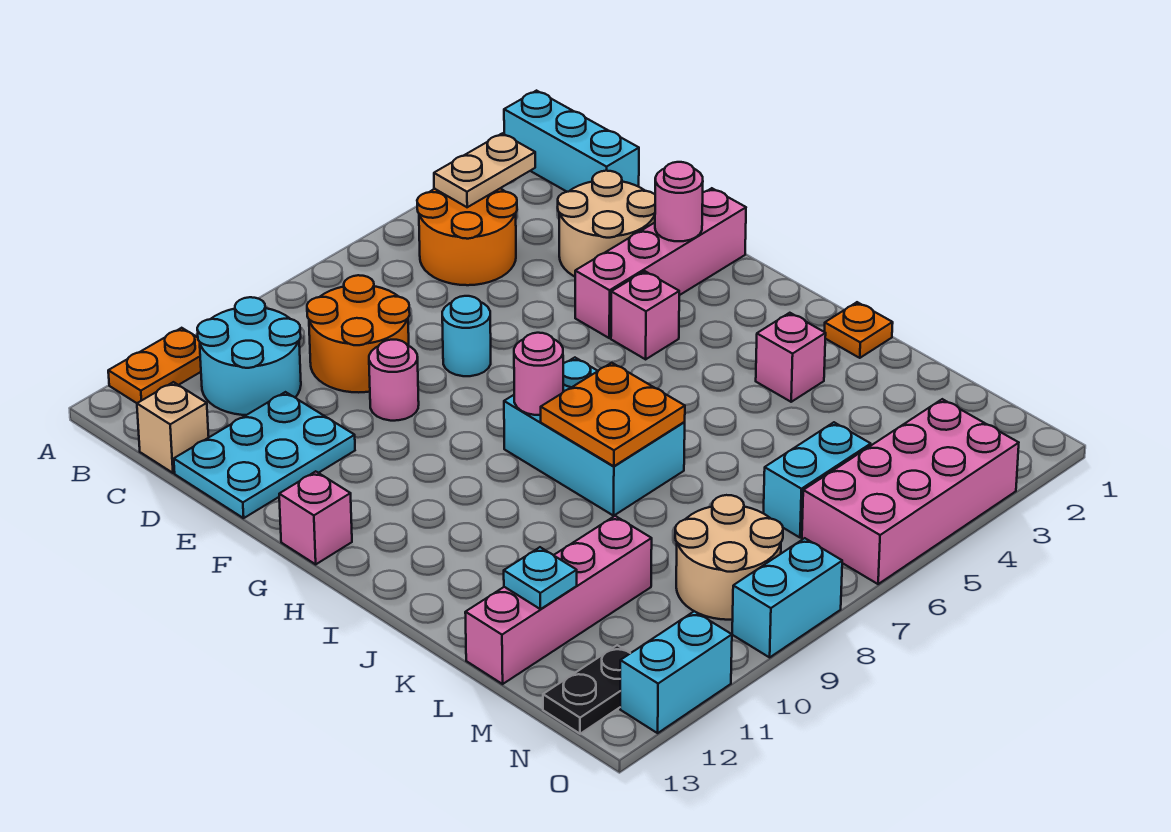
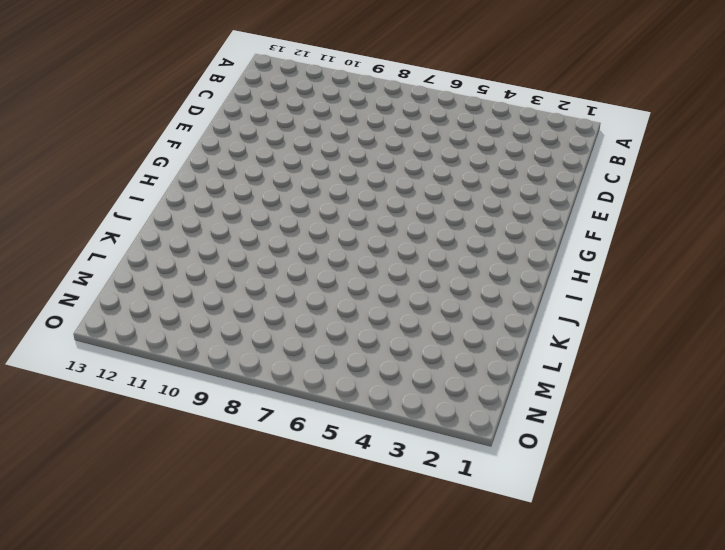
none -> cyan 1x3 brick [504,91,639,192]
none -> orange 1x2 plate [108,328,201,403]
none -> orange 2x2 round brick [417,188,517,285]

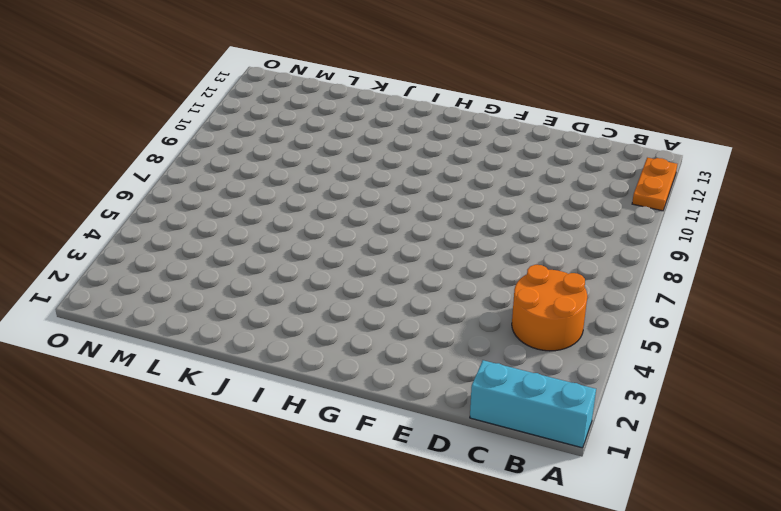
none -> cyan 2x2 round brick [197,297,301,415]
none -> orange 2x2 round brick [307,275,410,392]
none -> tan 1x1 brick [137,382,209,473]

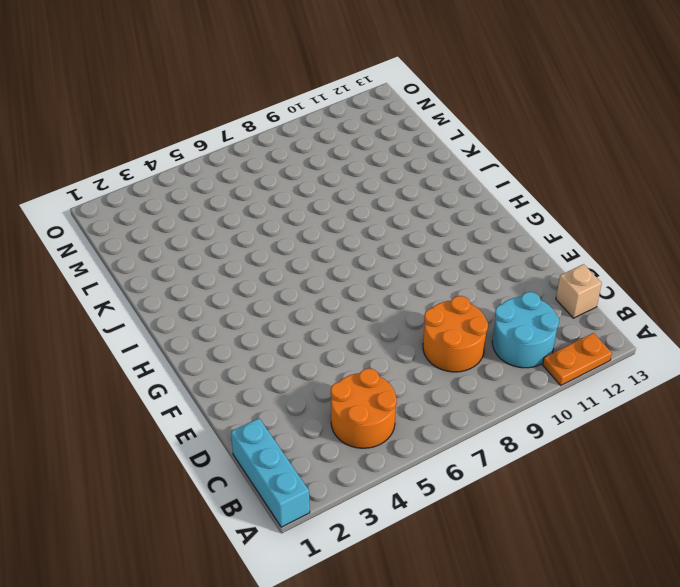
none -> tan 2x2 round brick [558,171,655,277]
none -> cyan 2x3 plate [174,392,355,518]
none -> cyan 1x1 round brick [442,296,491,376]

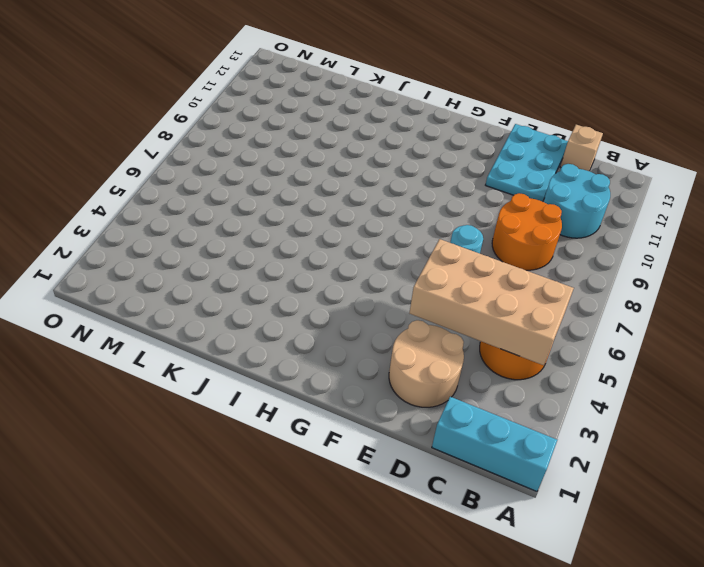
tan 2x4 brick [410,239,574,365] -> tan 1x2 plate [434,133,535,207]
none -> orange 1x2 plate [108,328,201,403]
none -> pink 1x1 round brick [369,340,419,421]
none -> pink 1x4 brick [575,188,746,338]

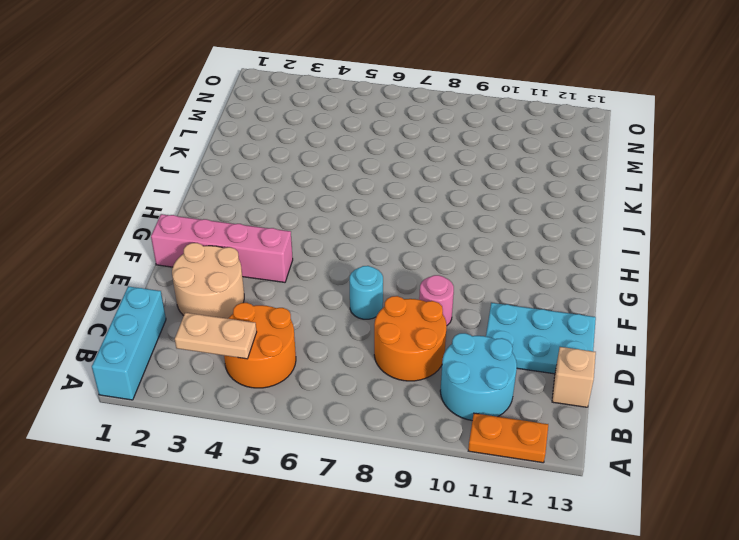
none -> pink 1x1 brick [611,271,679,359]
none -> pink 1x1 brick [279,471,352,564]
none -> cyan 2x3 brick [504,358,685,516]

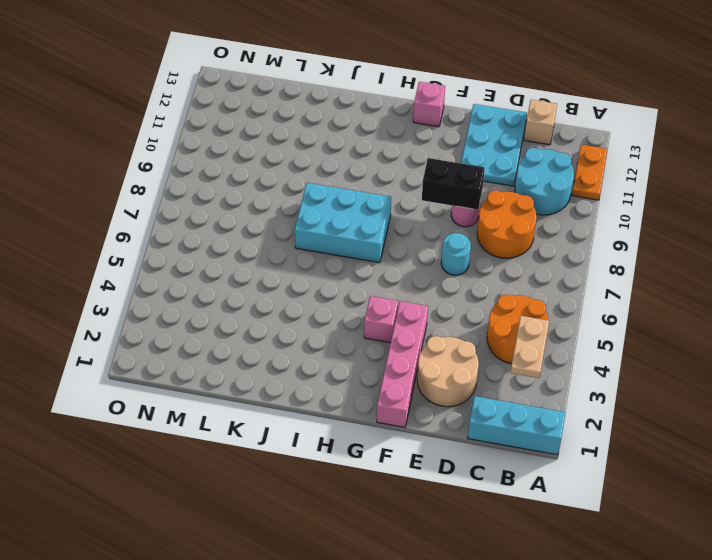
black 1x2 brick [422,158,485,210] -> none
none -> orange 1x1 plate [825,302,893,358]
none -> pink 1x1 brick [756,313,826,402]
none -> pink 1x4 brick [465,516,652,684]

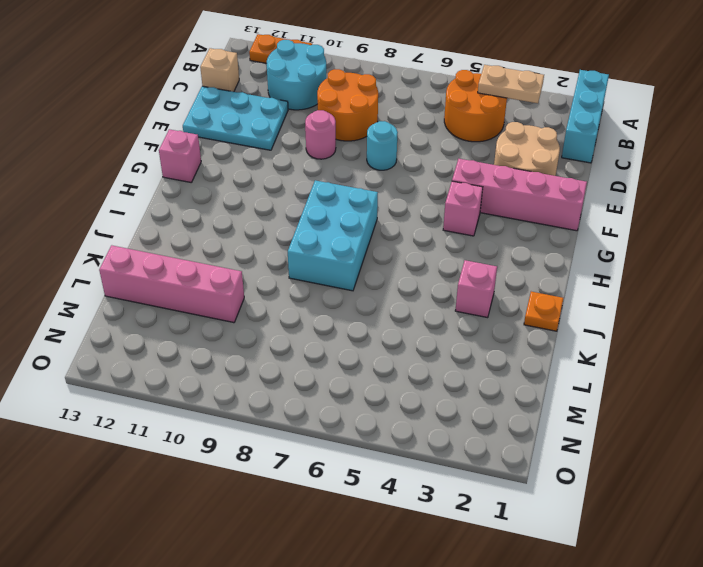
none -> cyan 1x2 brick [763,422,871,538]
none -> tan 2x2 round brick [675,495,783,620]
none -> pink 2x4 brick [802,399,1019,584]

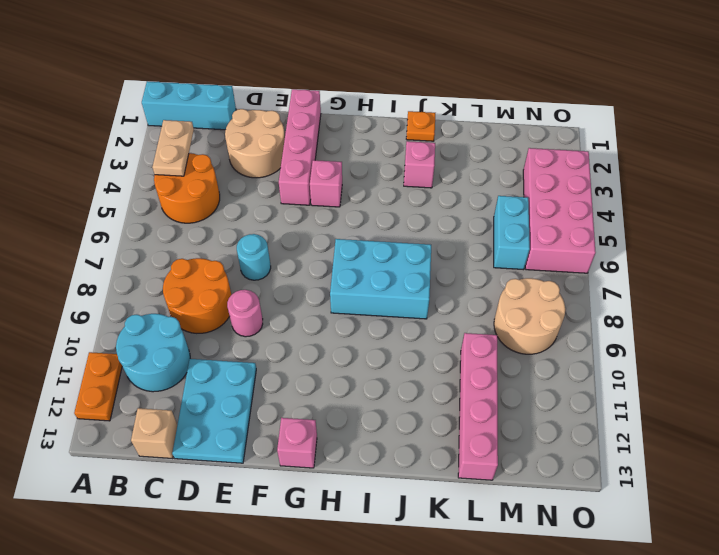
none -> black 1x2 plate [543,645,630,734]
none -> cyan 1x2 brick [732,538,842,657]
none -> cyan 1x2 brick [620,611,732,733]

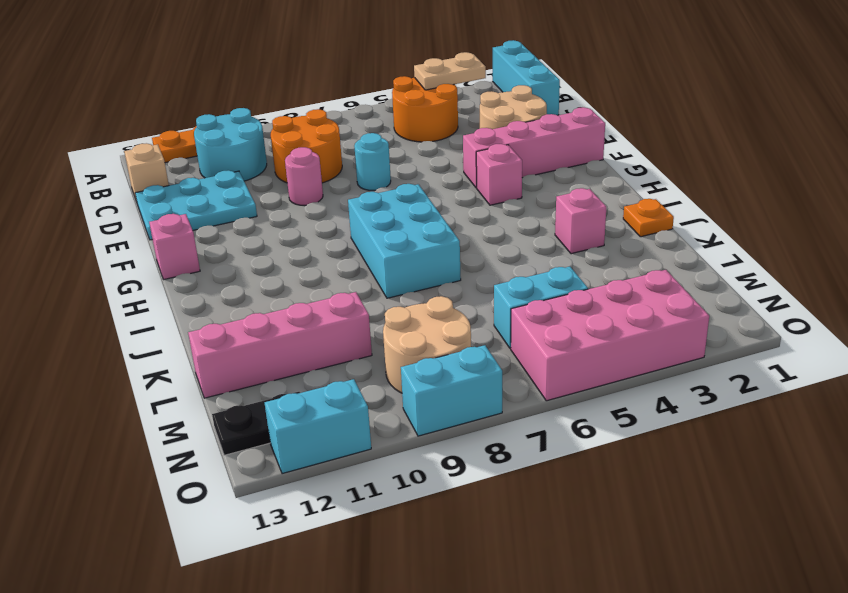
none -> pink 1x1 round brick [655,162,703,241]
none -> pink 1x1 round brick [514,333,563,415]
none -> orange 2x2 plate [541,363,685,466]

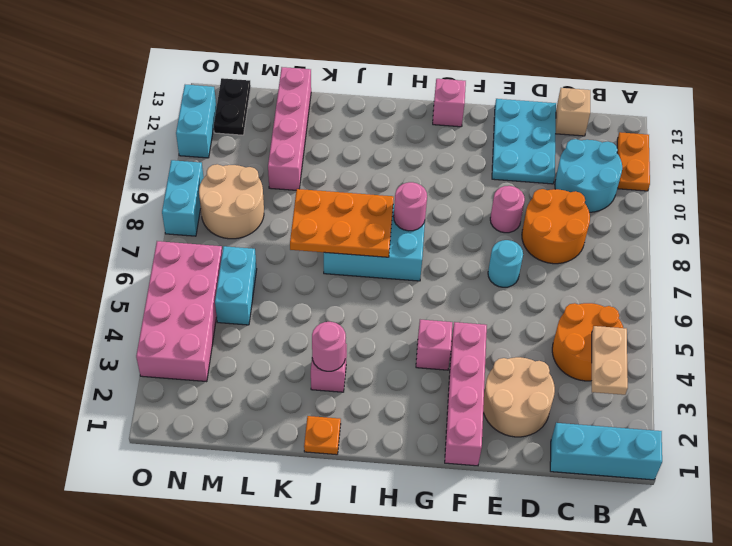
orange 2x3 plate [290,189,394,257] -> orange 2x2 plate [541,363,685,466]
pink 1x1 round brick [312,322,346,371] -> pink 1x1 round brick moved to [655,162,703,241]
none -> cyan 1x1 plate [504,547,577,609]

